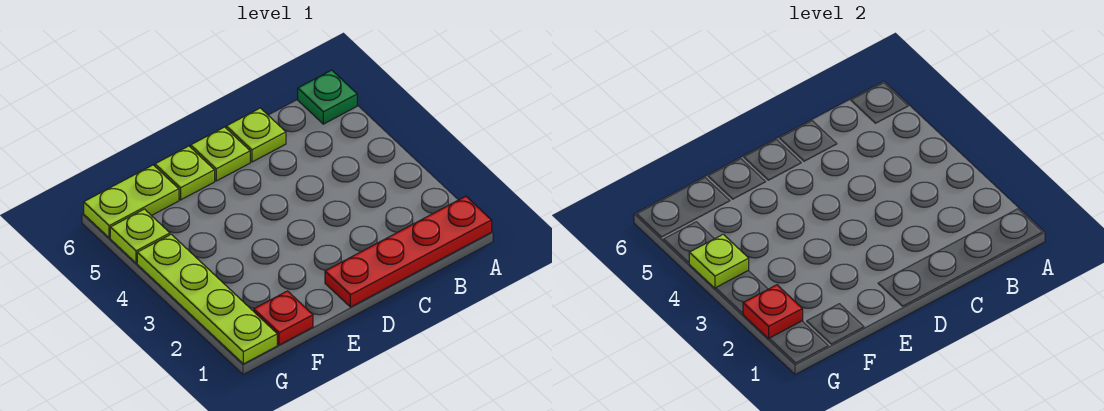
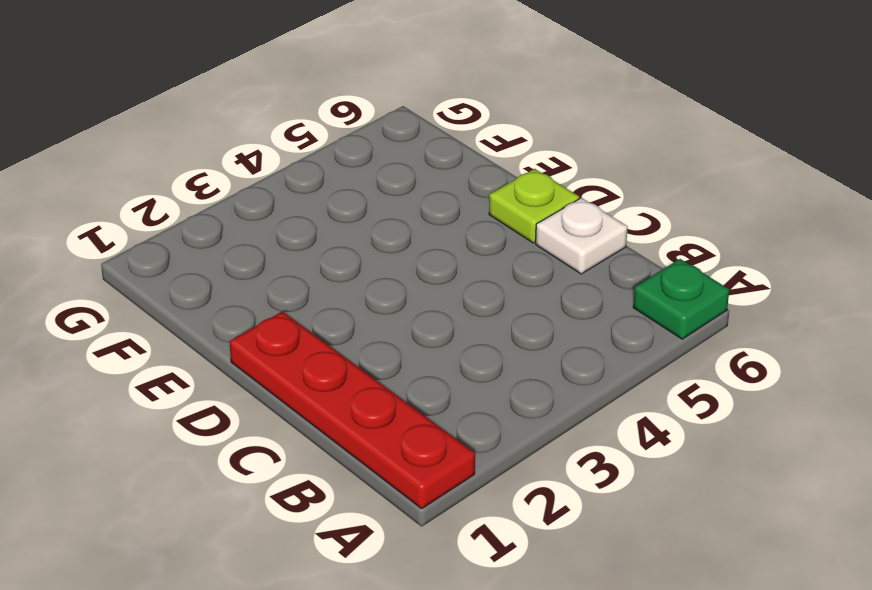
white 1x1 plate [536,198,628,274] -> lime 1x1 plate [226,108,286,162]
none -> lime 1x1 plate [155,146,215,200]
none -> red 1x1 plate [254,291,313,345]

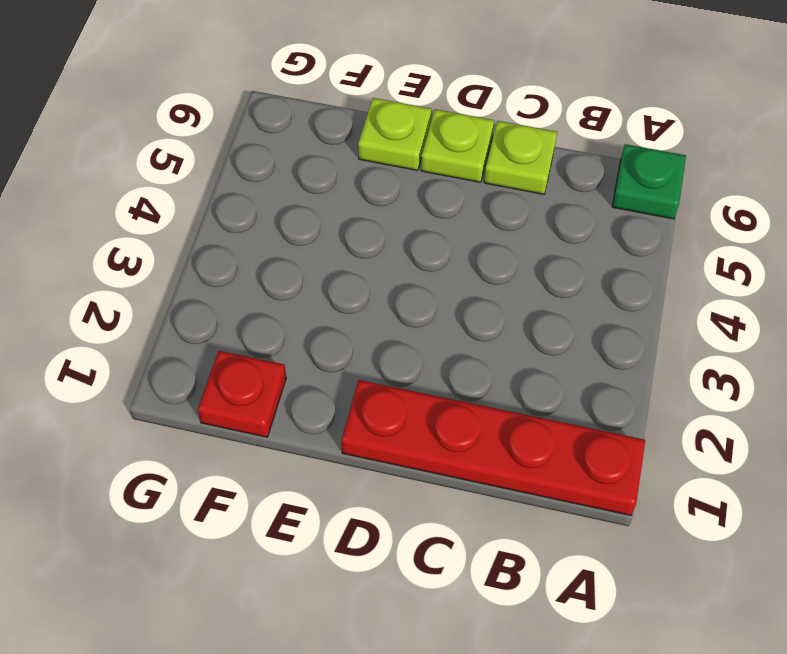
none -> lime 1x2 plate [84,165,179,238]
none -> lime 1x4 plate [137,234,277,364]

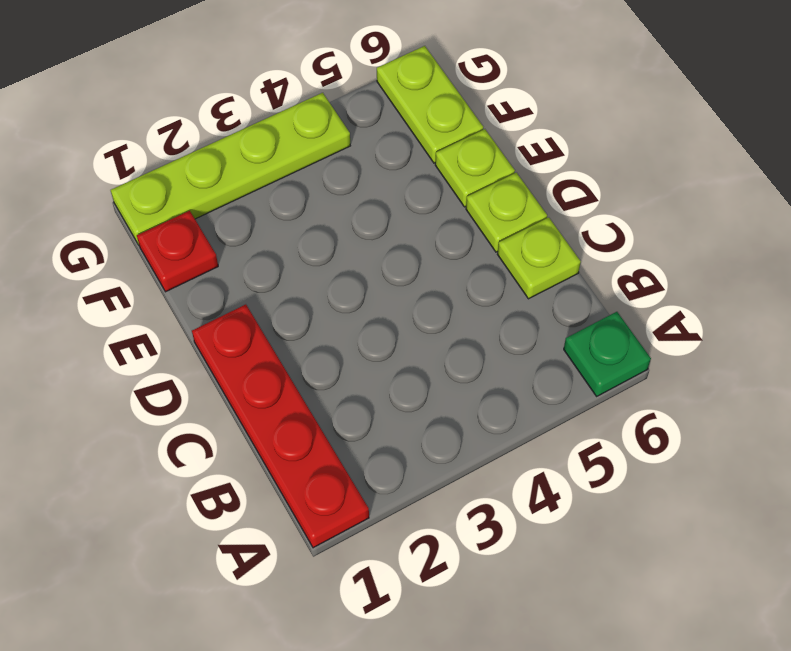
none -> lime 1x1 plate [110,209,170,263]
none -> red 1x1 plate [743,285,803,339]

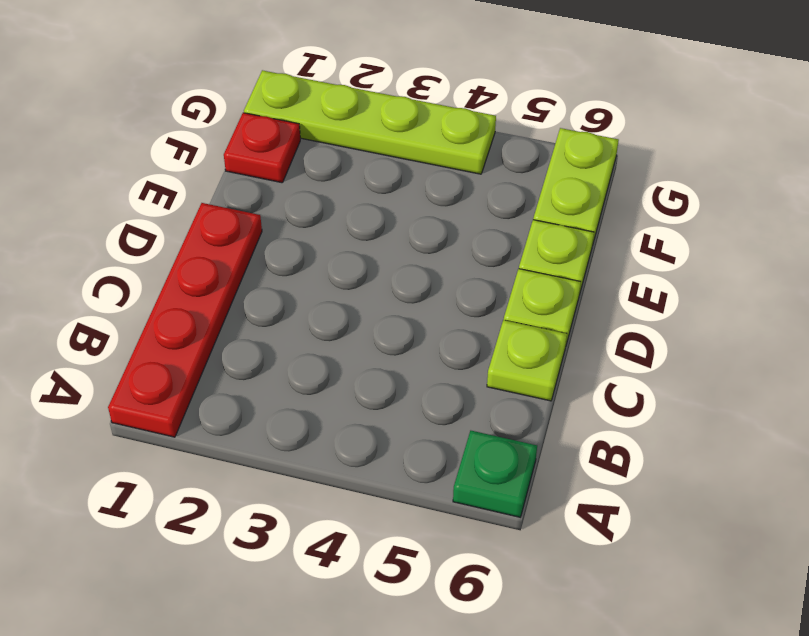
none -> lime 1x1 plate [110,209,170,263]
none -> red 1x1 plate [743,285,803,339]

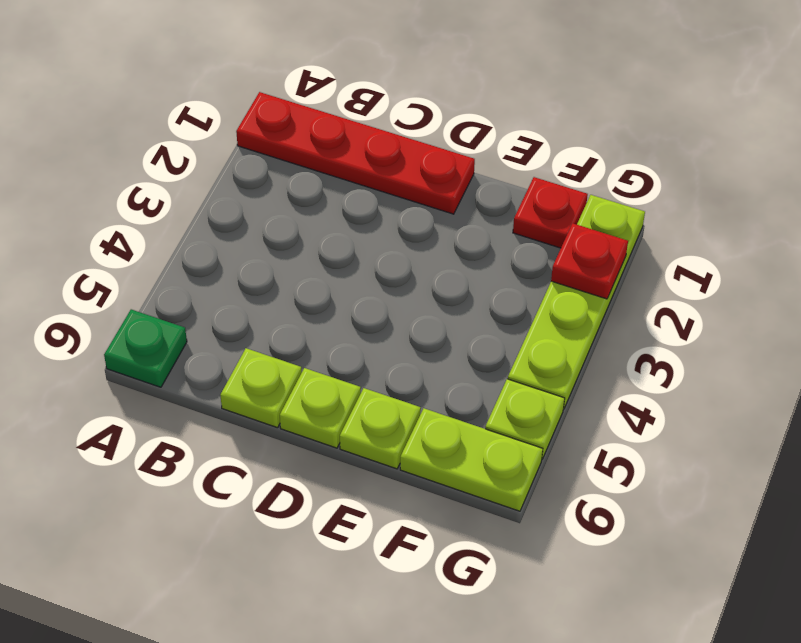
none -> lime 1x1 plate [689,234,749,288]

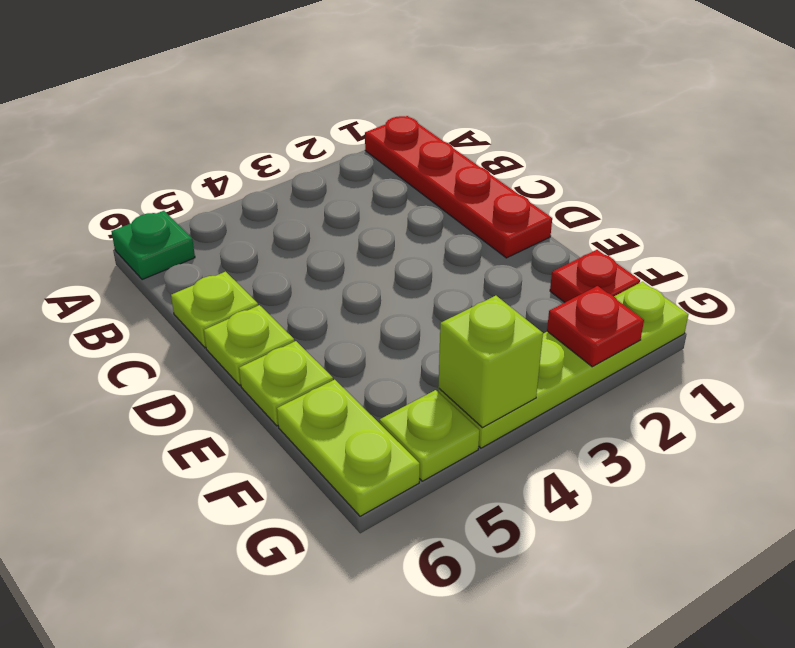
lime 1x1 brick [438,296,543,428] -> lime 1x1 plate [689,234,749,288]

